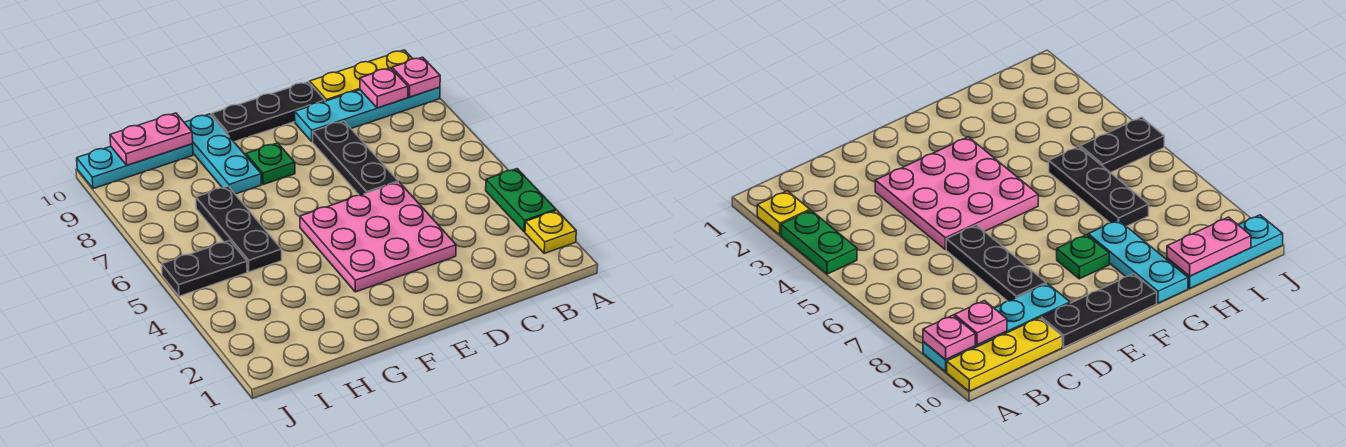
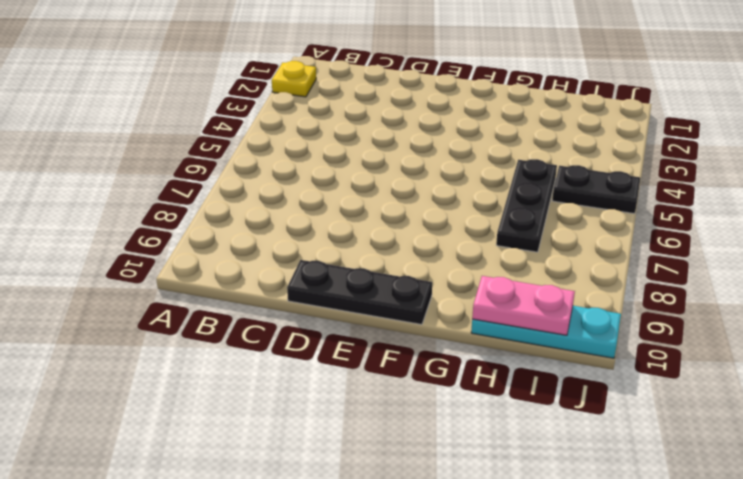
none -> green 1x2 plate [486,169,556,232]
none -> cyan 1x4 plate [295,87,440,142]
none -> yellow 1x3 plate [310,50,413,101]

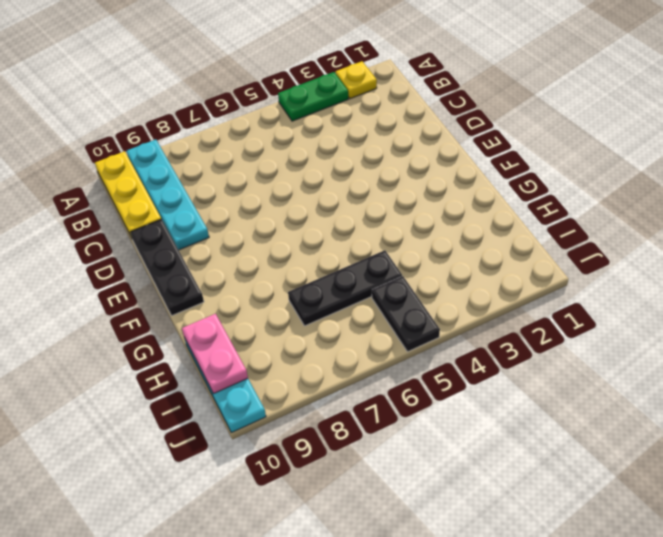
none -> pink 3x3 plate [300,182,456,292]
none -> black 1x3 plate [313,121,398,195]
none -> green 1x1 plate [246,143,295,185]

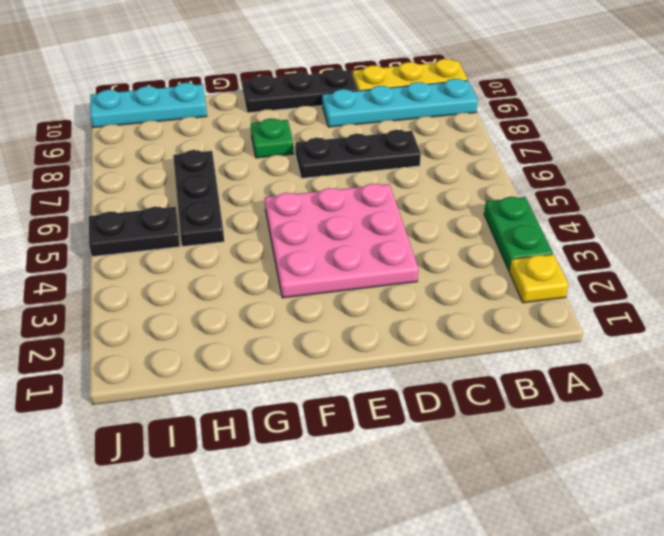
black 1x3 plate [295,130,421,178] -> black 1x3 plate turned to [313,121,398,195]
none -> cyan 1x3 plate [184,114,261,194]
none -> pink 1x1 plate [392,57,440,97]
none -> pink 1x1 plate [360,68,408,108]

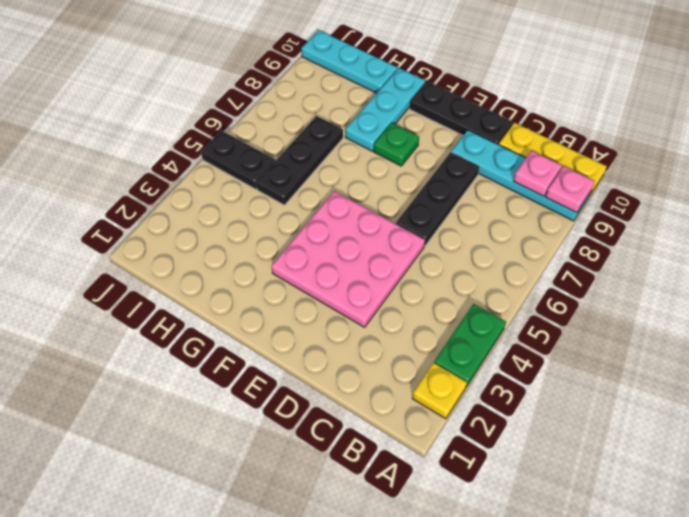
none -> pink 1x2 plate [110,113,193,165]

